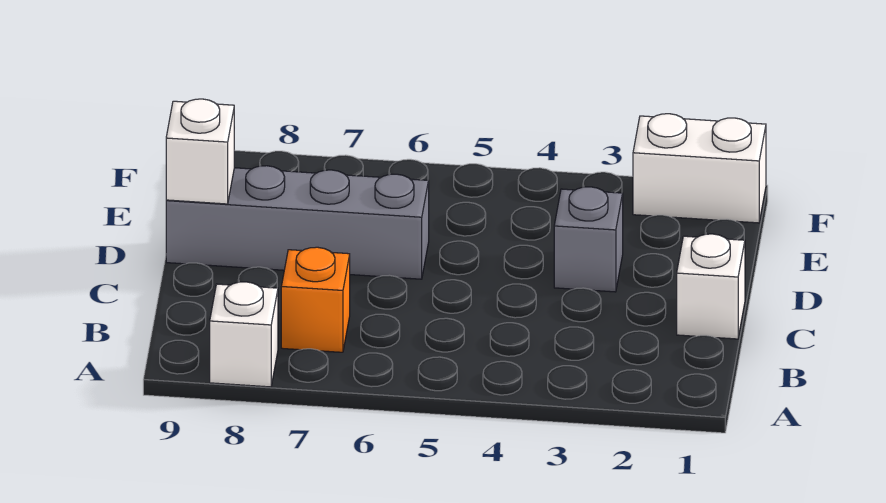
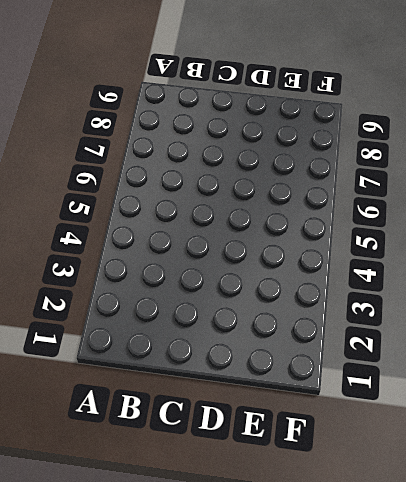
none -> white 1x1 brick [210,282,278,387]
none -> orange 1x1 brick [281,247,350,352]

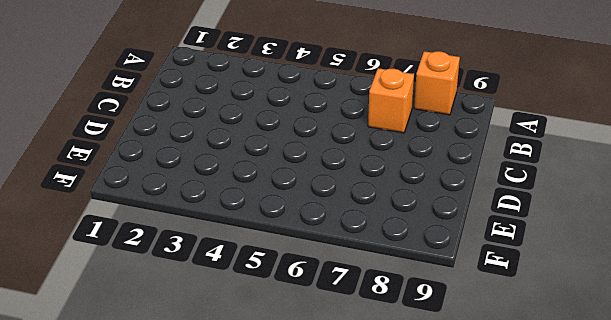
orange 1x1 brick [414,51,460,115] -> white 1x1 brick [210,282,278,387]
none -> white 1x1 brick [677,234,745,339]
none -> grey 1x1 brick [554,187,623,292]

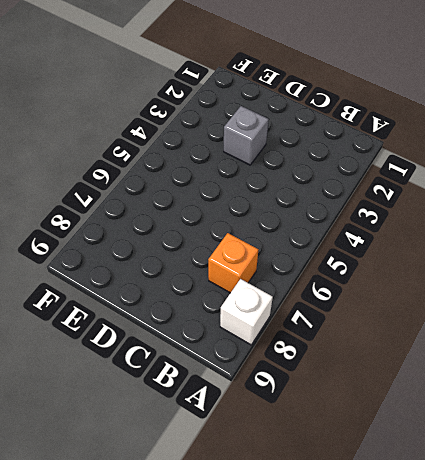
none -> white 1x1 brick [677,234,745,339]
none -> grey 1x4 brick [166,166,429,279]

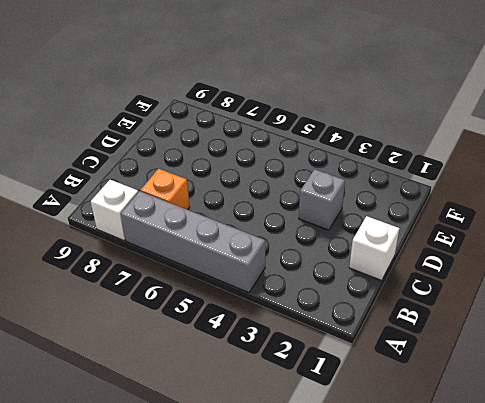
grey 1x4 brick [121,191,265,293] -> grey 1x4 brick moved to [166,166,429,279]
none -> white 1x2 brick [633,114,766,223]
none -> white 1x1 brick [166,99,234,204]

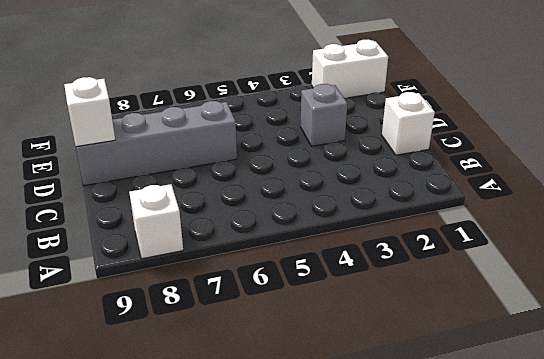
none -> orange 1x1 brick [281,247,350,352]

